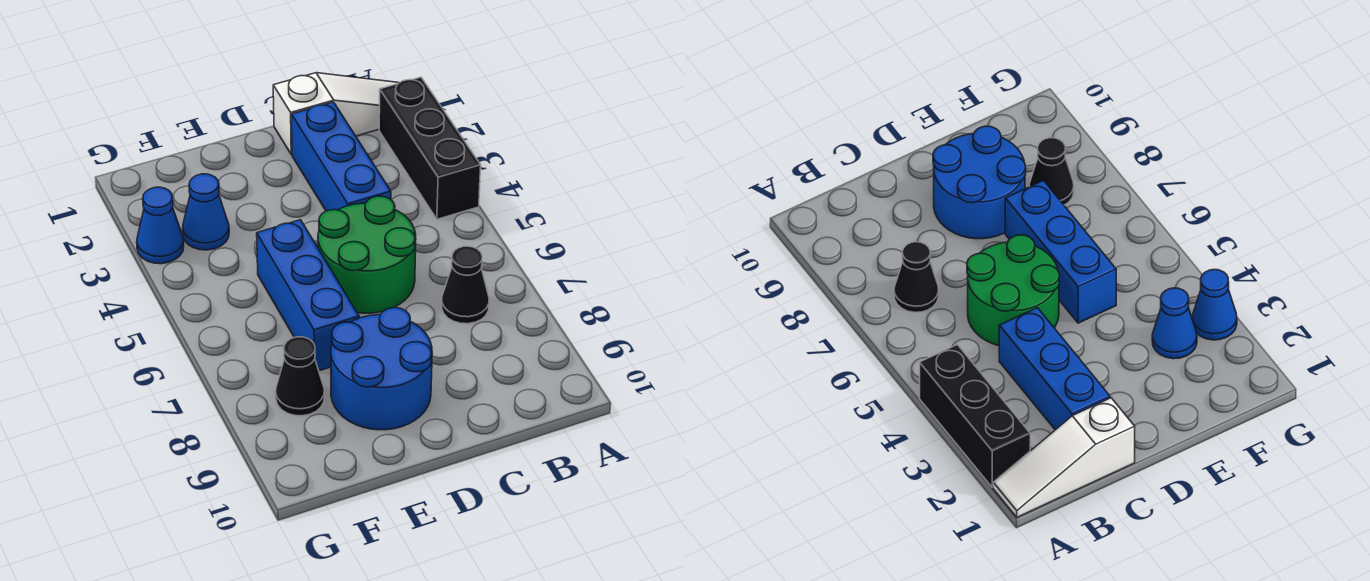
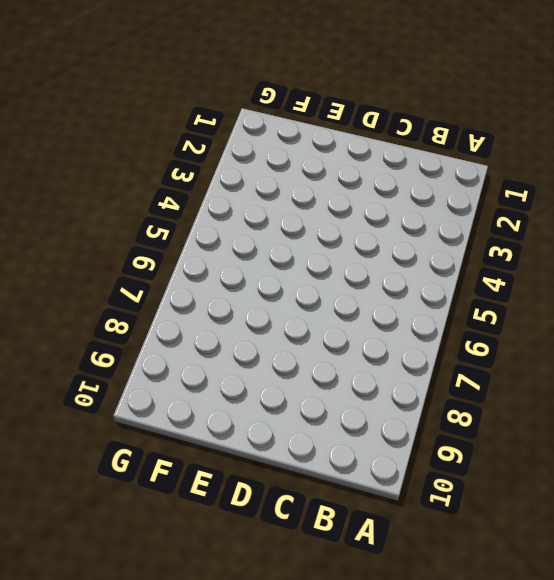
none -> white 1x3 slope [273,73,398,155]
none -> black 1x3 brick [379,77,481,219]

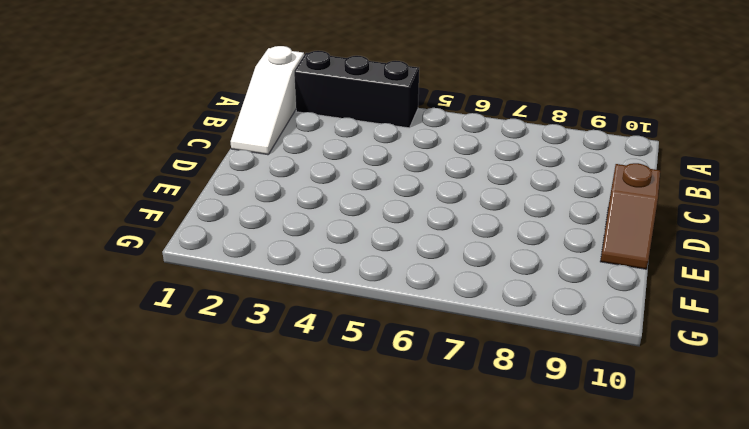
white 1x3 slope [230,46,304,155] -> white 1x3 slope turned to [273,73,398,155]
brown 1x2 slope [600,163,660,269] -> none
none -> black 1x1 cone [442,246,489,324]
none -> blue 1x3 brick [292,102,391,211]

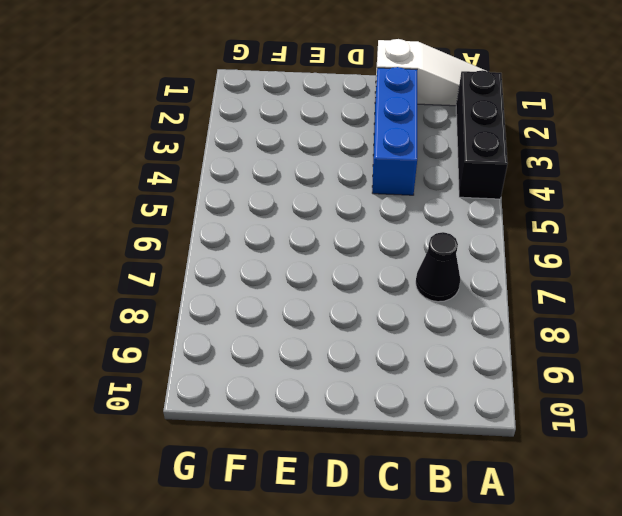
none -> green 2x2 round brick [318,196,416,313]
none -> blue 2x2 round brick [331,308,432,430]

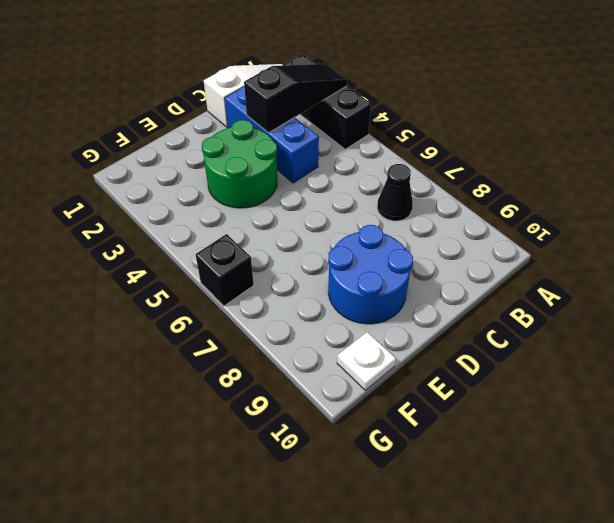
black 1x3 slope [244,64,347,133] -> none
green 2x2 round brick [202,120,277,208] -> green 2x2 round brick moved to [318,196,416,313]
white 1x1 plate [337,332,396,390] -> none
black 1x1 brick [196,234,254,306] -> none
none -> blue 1x3 brick [257,220,359,371]
none -> blue 1x1 cone [183,174,229,250]

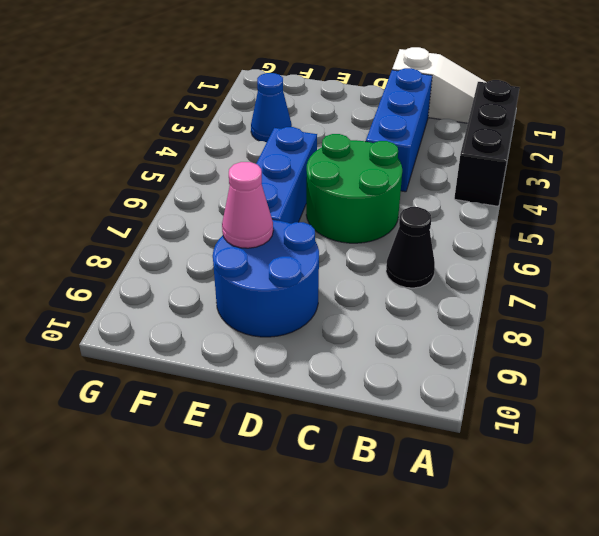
pink 1x1 cone [222,162,273,248] -> none
none -> black 1x1 cone [276,337,325,416]
none -> blue 1x1 cone [137,187,184,264]

